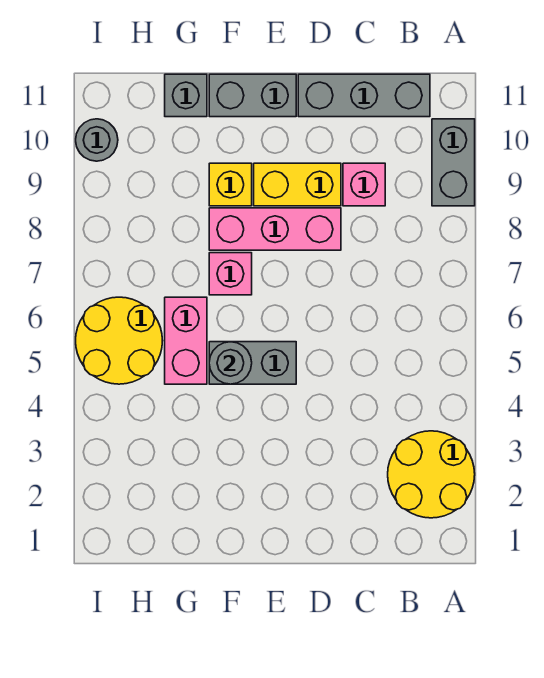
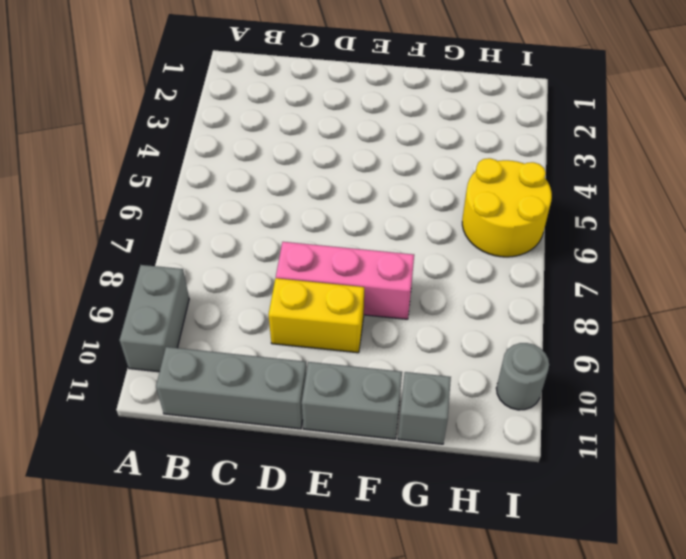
none -> yellow 2x2 round brick [388,431,475,518]
none -> pink 1x1 brick [343,163,385,206]
none -> grey 1x2 brick [209,342,296,384]

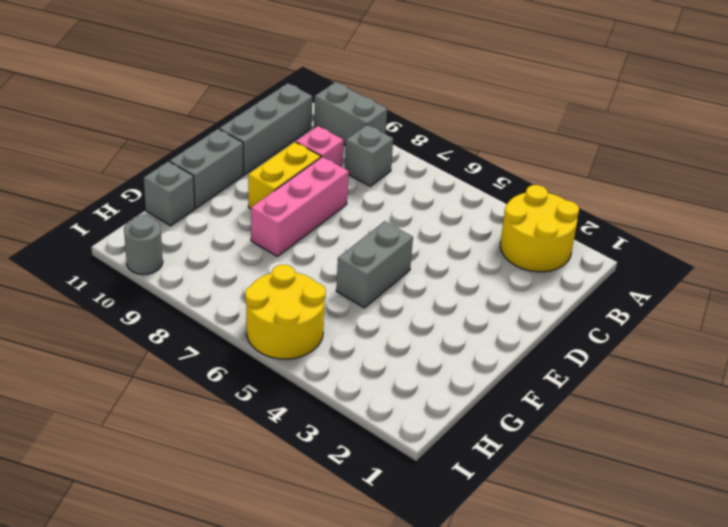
grey 1x1 brick [345,125,393,186] -> none
none -> pink 1x1 brick [209,253,252,295]
none -> yellow 1x1 brick [209,163,252,206]
none -> pink 1x2 brick [165,297,207,384]

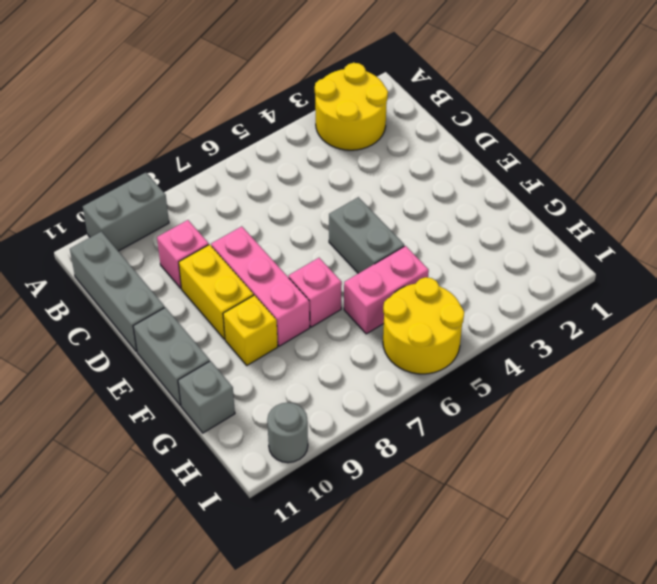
none -> grey 1x1 round brick [209,342,252,384]

